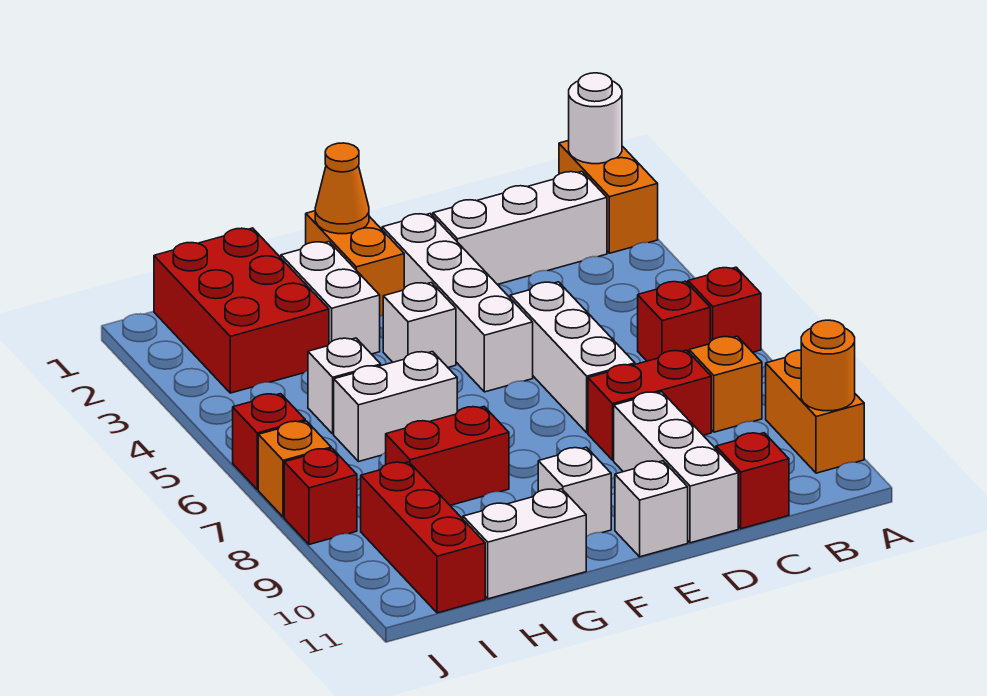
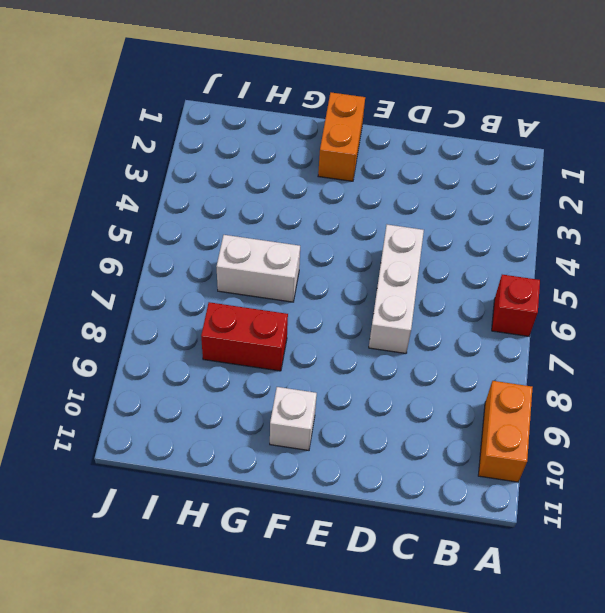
none -> orange 1x2 brick [559,141,658,253]
none -> white 1x3 brick [433,172,607,285]
none -> red 1x1 brick [638,281,710,361]

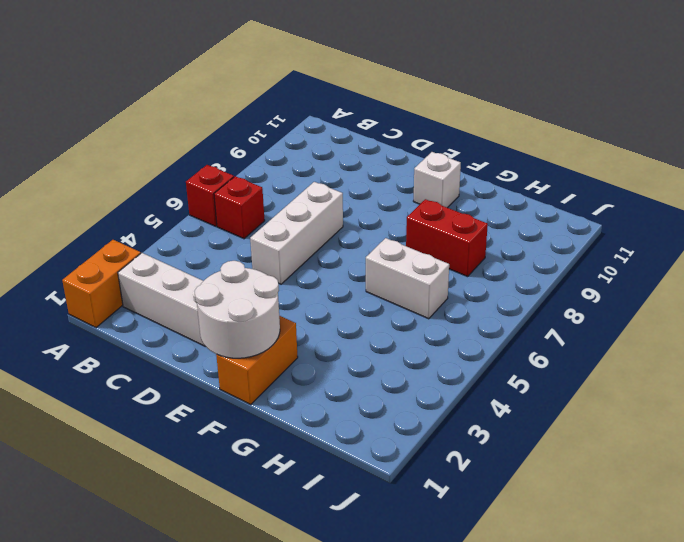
white 2x2 round brick [194,261,280,358] -> orange 1x1 cone [315,143,369,234]
none -> orange 1x2 brick [766,350,864,473]
none -> orange 1x1 brick [689,336,762,432]
none -> red 1x2 brick [588,350,711,460]

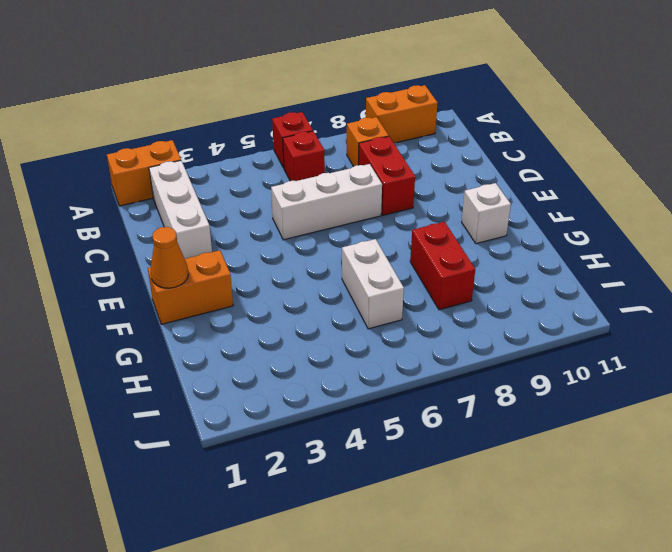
none -> red 1x1 brick [716,433,789,529]
none -> white 1x3 brick [614,392,738,543]
none -> white 1x4 brick [382,214,533,392]

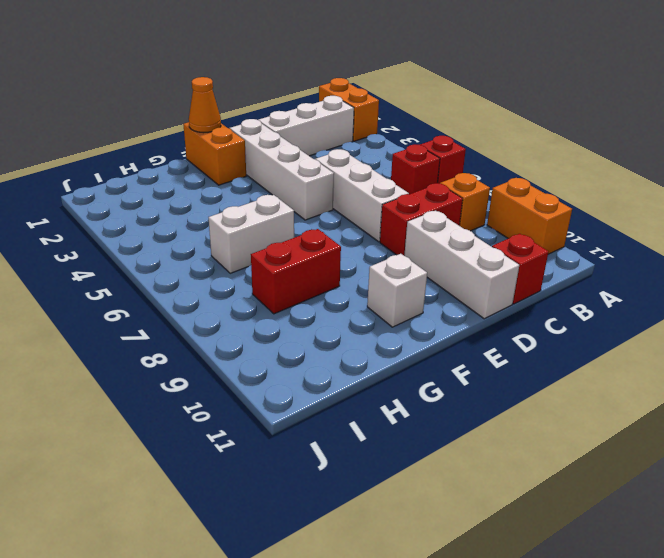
none -> white 1x1 brick [615,461,688,557]
none -> white 1x1 brick [383,283,456,367]
none -> white 1x2 brick [281,242,380,354]

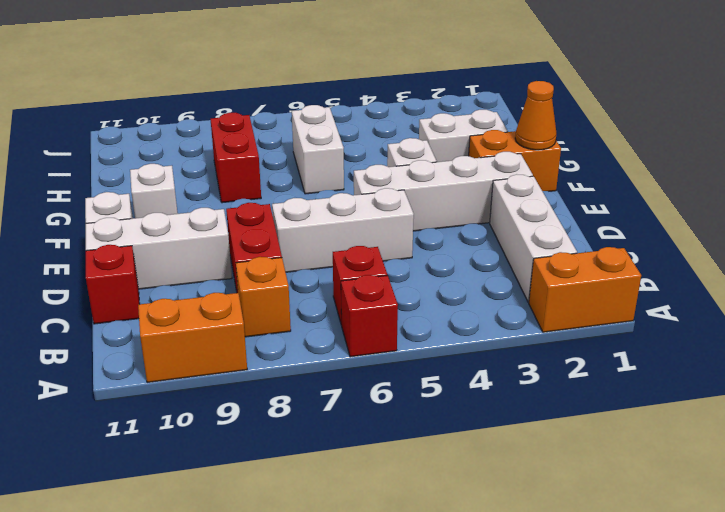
none -> white 1x2 brick [463,489,586,599]
none -> red 2x3 brick [154,228,329,393]
none -> white 1x1 brick [308,338,381,434]

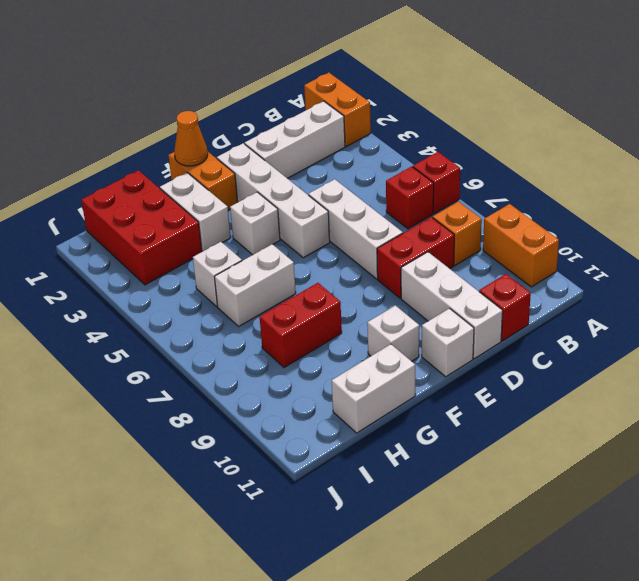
none -> red 1x3 brick [361,462,485,613]
none -> red 1x1 brick [233,394,305,490]
none -> orange 1x1 brick [258,421,331,517]

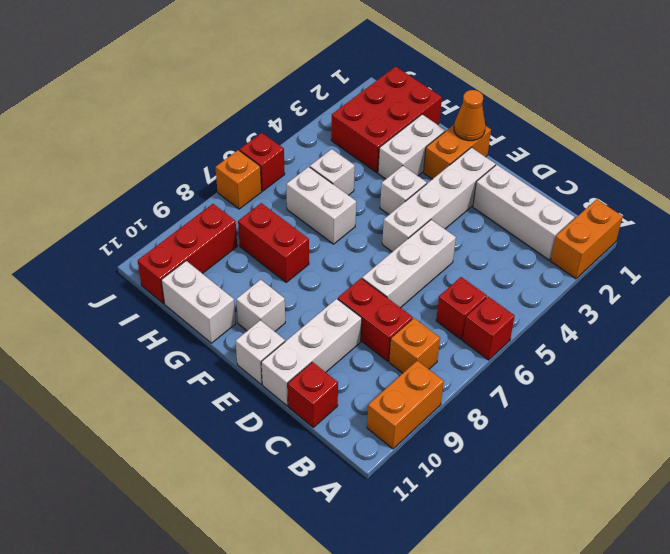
none -> red 1x1 brick [284,449,357,545]
none -> white 1x1 round brick [569,73,622,164]
none -> orange 1x1 round brick [801,320,855,411]

